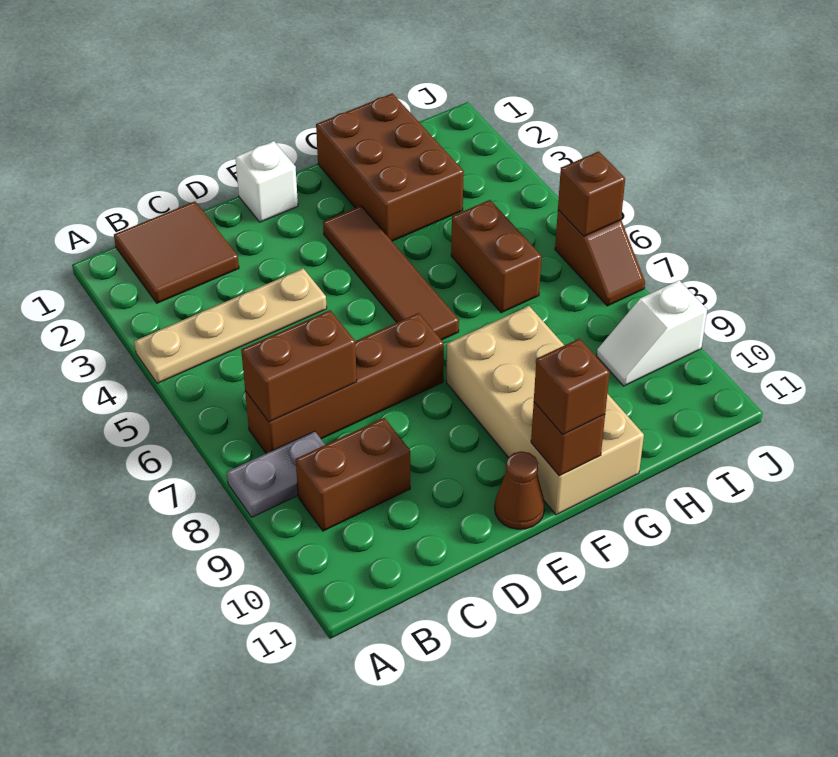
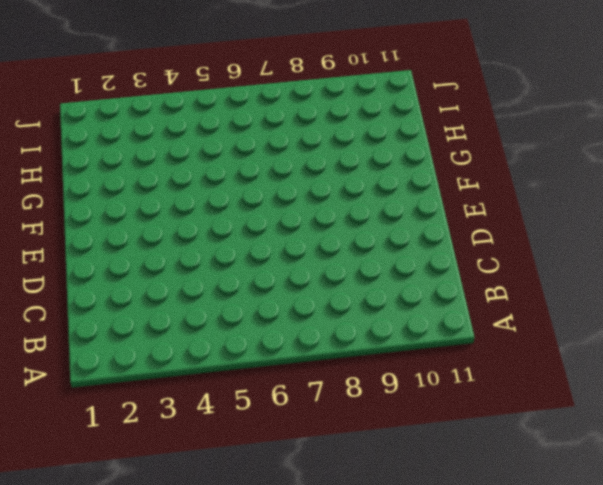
none -> tan 1x4 plate [134,268,327,383]
none -> grey 1x2 plate [227,431,325,517]
none -> brown 2x2 tile [114,201,239,303]

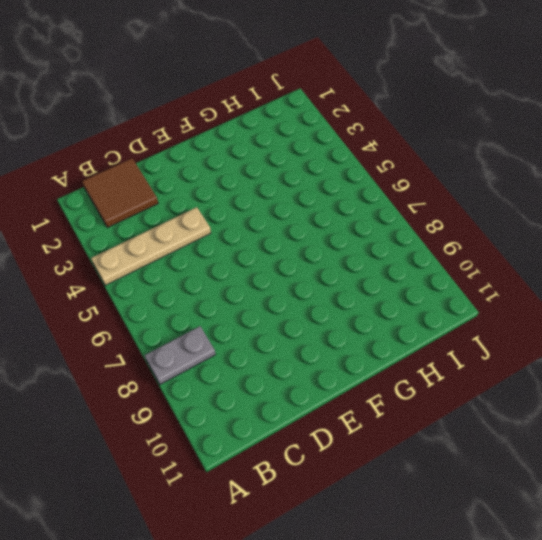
none -> brown 1x4 brick [245,313,444,453]
none -> brown 1x2 brick [296,418,410,531]
none -> white 1x1 brick [235,141,298,222]

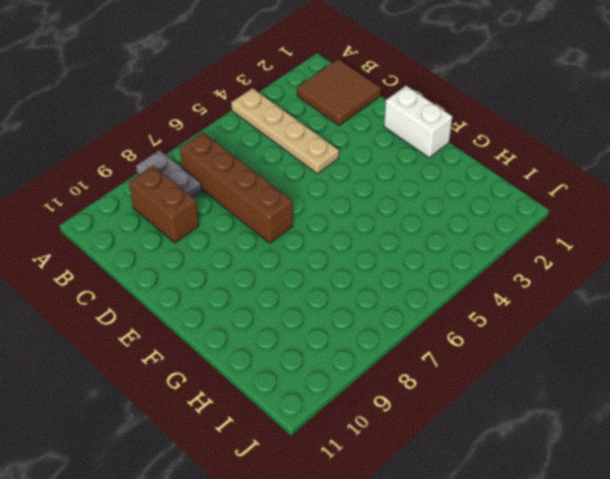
white 1x2 brick [384,86,452,158] -> white 1x1 brick [235,141,298,222]
none -> brown 1x1 cone [495,451,545,529]
none -> brown 1x4 tile [323,206,459,340]
none -> tan 2x4 brick [447,306,644,515]

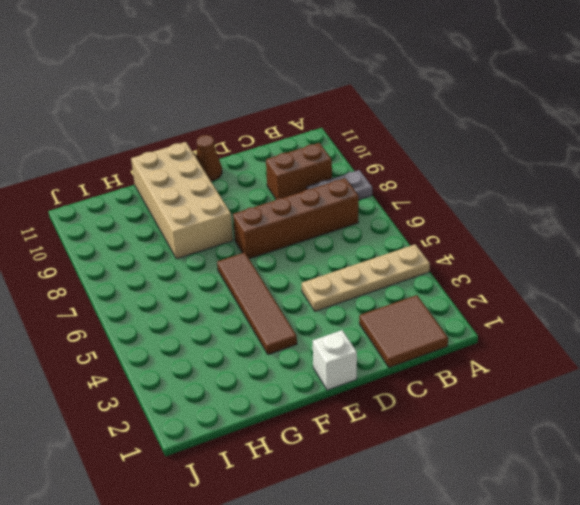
none -> brown 2x3 brick [316,93,464,241]
none -> brown 1x2 brick [451,200,542,313]
none -> white 1x2 slope [597,280,707,386]

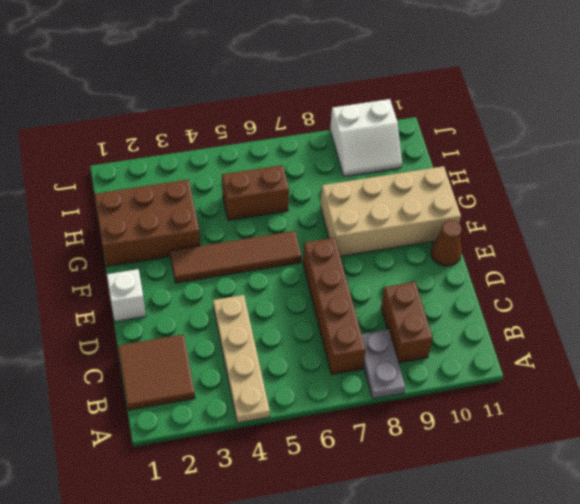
white 2x2 slope [330,99,402,176] -> white 1x2 slope [597,280,707,386]
none -> brown 1x2 slope [555,210,645,306]
none -> brown 1x2 brick [241,310,357,422]
none -> brown 1x1 brick [531,402,605,476]

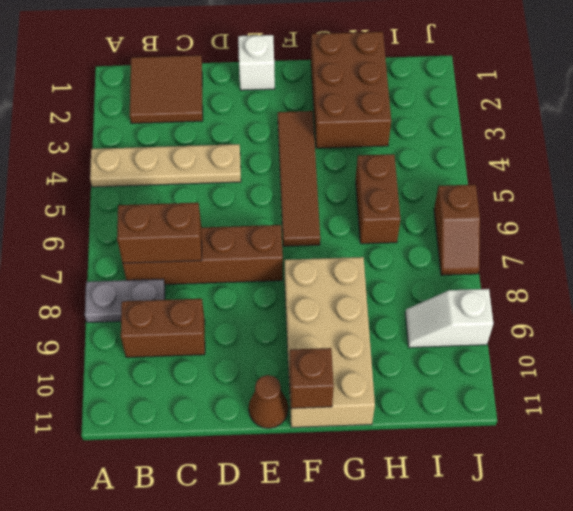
none -> brown 1x1 brick [558,151,625,236]
none -> brown 1x1 brick [534,338,610,435]

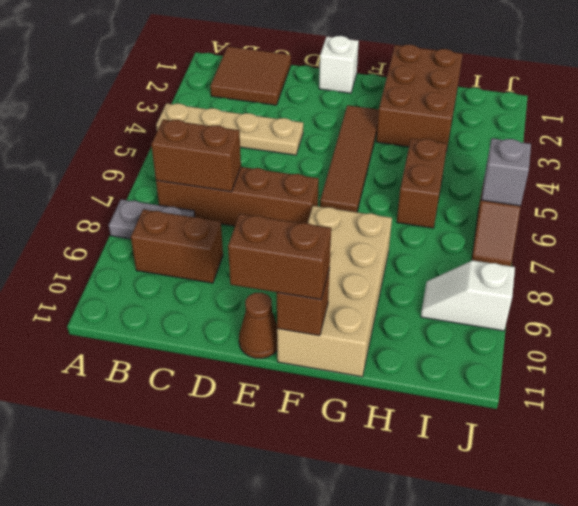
brown 1x2 brick [228,214,331,299] -> brown 1x1 brick [534,338,610,435]
grey 1x1 brick [481,138,531,206] -> brown 1x1 brick [558,151,625,236]

